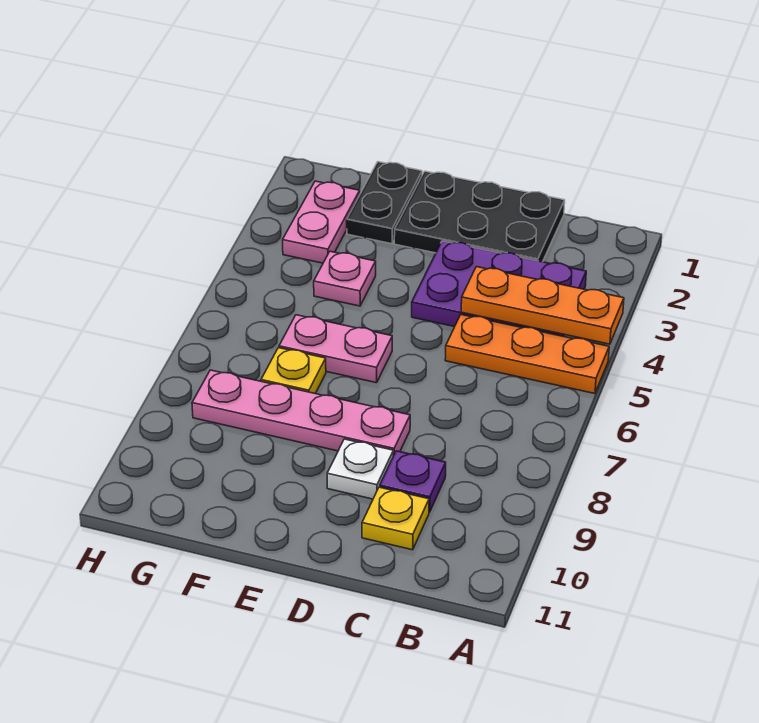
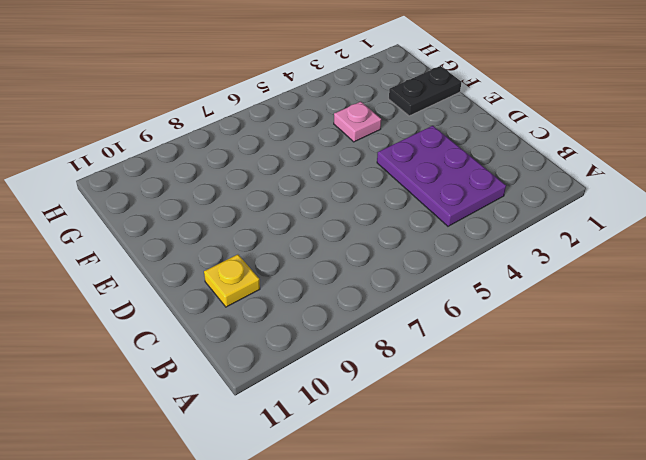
none -> orange 1x3 plate [445,315,609,394]
none -> black 2x3 plate [394,171,565,262]
none -> purple 1x1 plate [380,451,446,512]

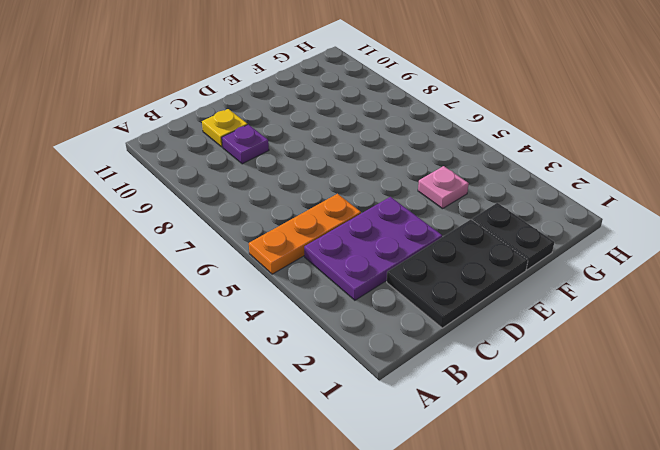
none -> pink 1x4 plate [192,370,410,456]
none -> white 1x1 plate [327,439,394,499]
none -> pink 1x2 plate [279,315,392,383]

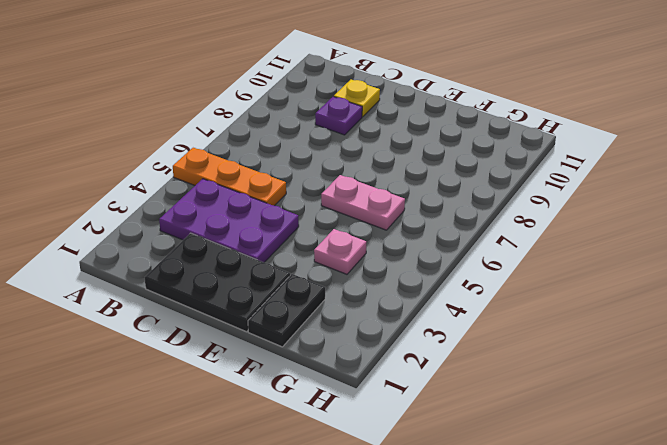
none -> pink 1x4 plate [192,370,410,456]
none -> white 1x1 plate [327,439,394,499]
none -> yellow 1x1 plate [261,348,326,394]

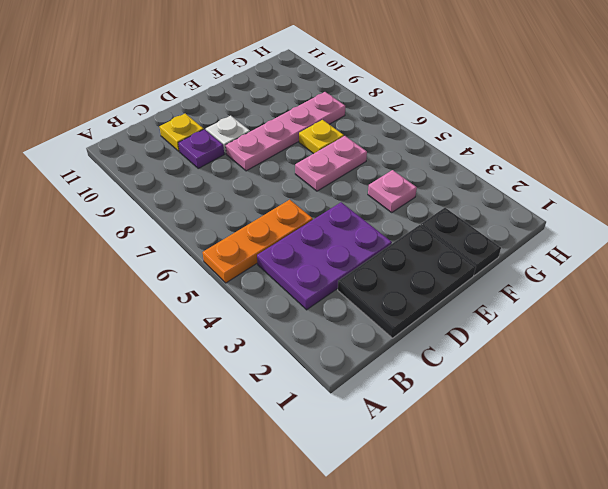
none -> pink 1x2 plate [283,181,360,263]
none -> orange 1x3 plate [461,267,624,344]

